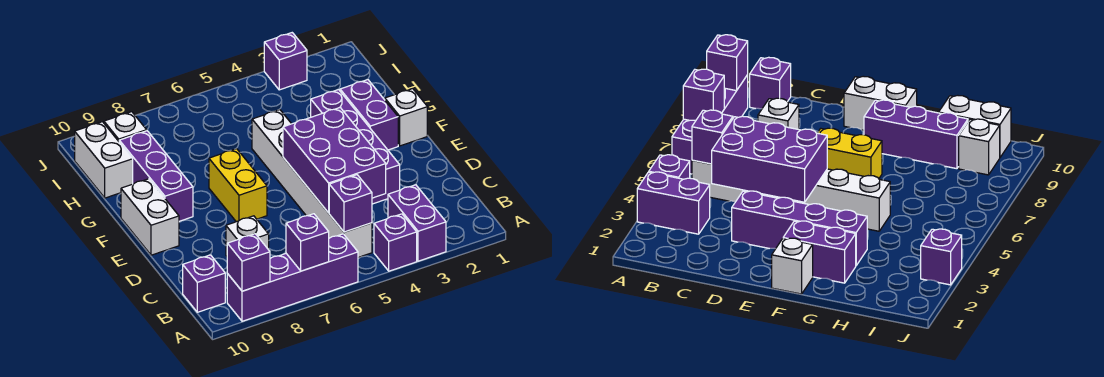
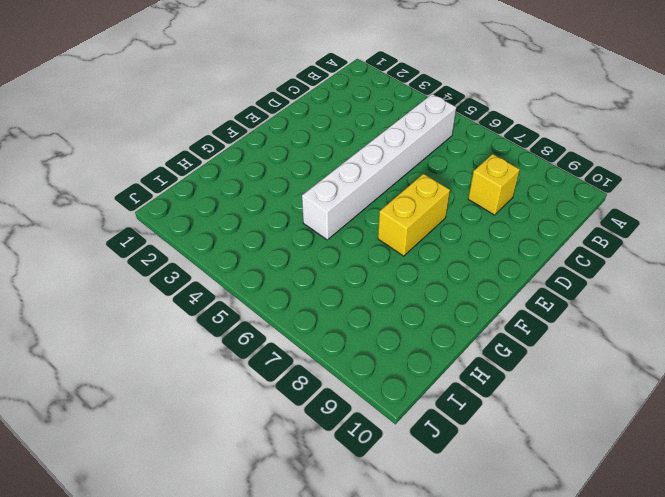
yellow 1x1 brick [468,154,520,215] -> white 1x1 brick [226,216,269,256]
none -> purple 1x2 brick [388,185,446,261]
none -> purple 1x1 brick [374,214,417,271]
none -> purple 1x4 brick [227,234,358,321]

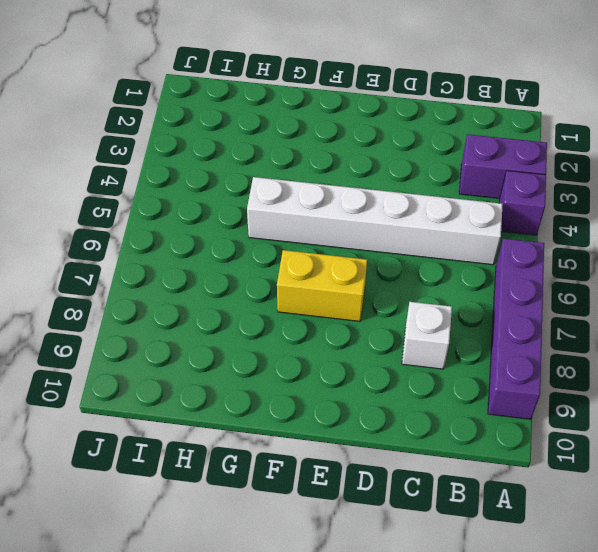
none -> purple 1x1 brick [183,255,225,312]
none -> purple 1x4 brick [311,90,400,204]
none -> white 1x2 brick [121,179,179,255]

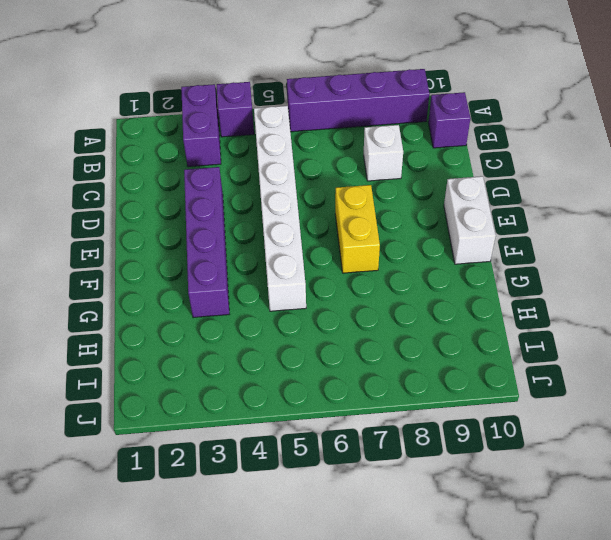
none -> white 1x1 brick [385,89,427,146]
none -> purple 1x2 brick [340,80,398,150]
none -> purple 1x3 brick [119,131,193,221]

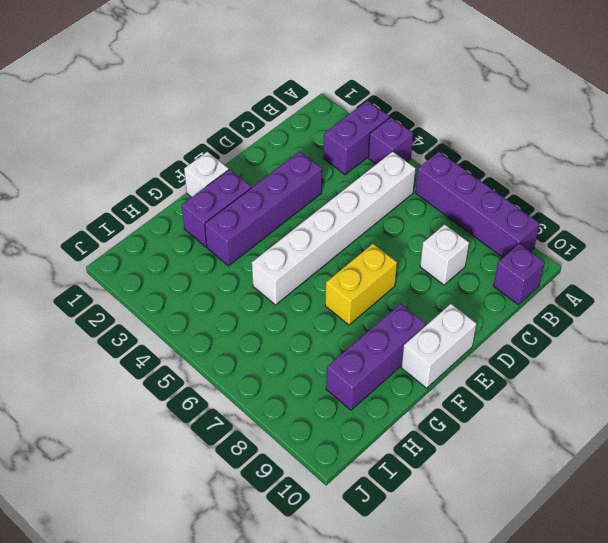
none -> white 1x2 brick [75,122,133,198]
none -> white 1x1 brick [104,112,147,141]
none -> purple 1x1 brick [264,33,307,90]

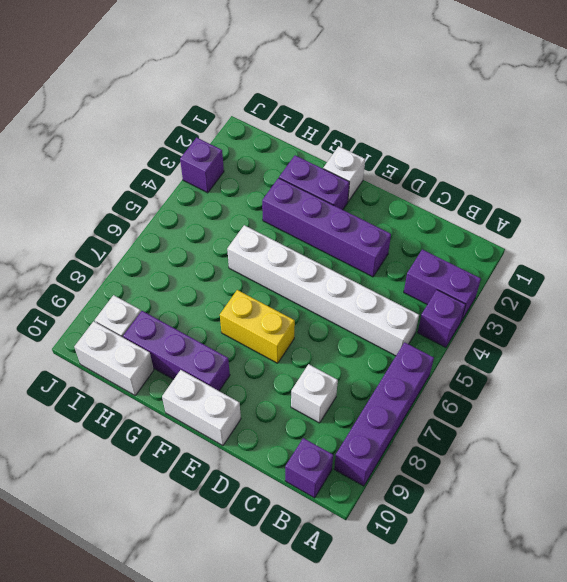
none -> purple 1x1 brick [286,214,329,271]
none -> purple 1x1 brick [227,234,270,291]
none -> purple 1x1 brick [329,175,372,232]

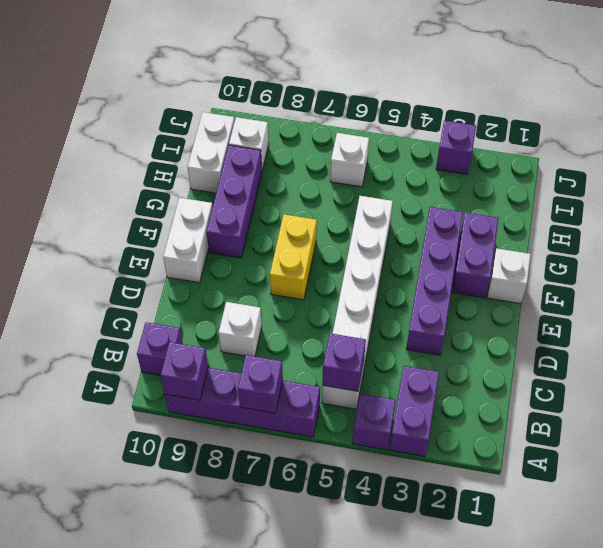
white 1x1 brick [330,133,369,187] -> none
none -> purple 2x3 brick [283,108,386,213]

